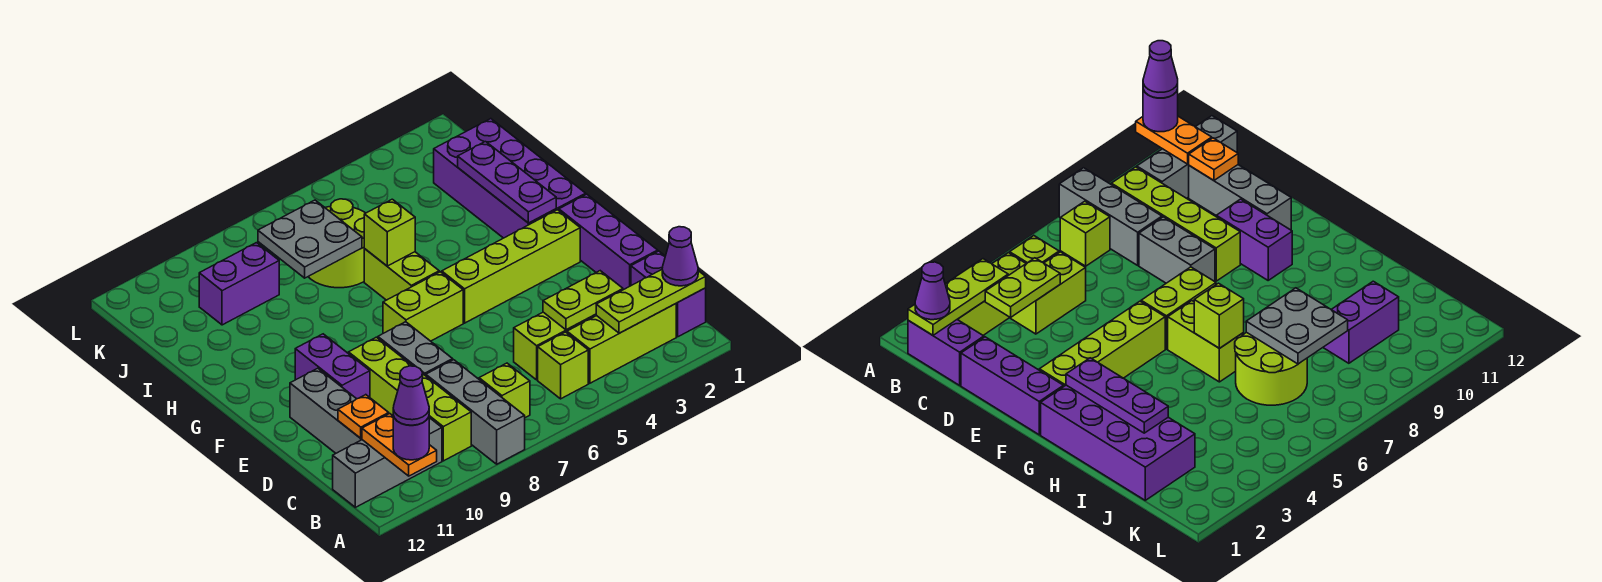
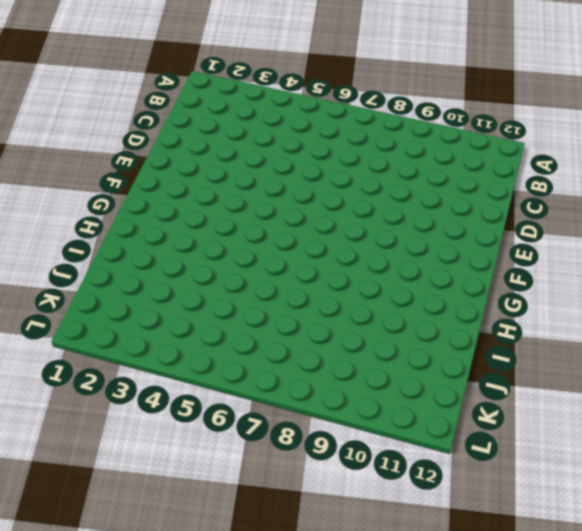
none -> grey 1x3 brick [426,360,525,464]
none -> purple 1x2 brick [631,251,706,337]
none -> lime 1x3 brick [567,304,676,383]

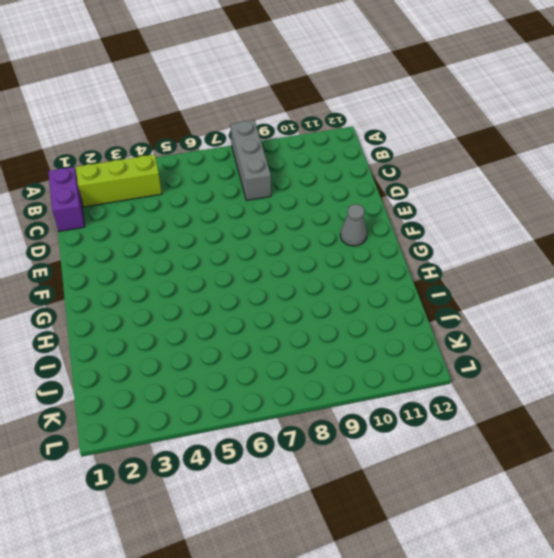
grey 1x1 cone [340,204,367,246] -> none
none -> lime 1x1 brick [538,332,588,399]
none -> lime 1x1 brick [479,363,530,418]
none -> lime 1x4 brick [349,337,471,461]

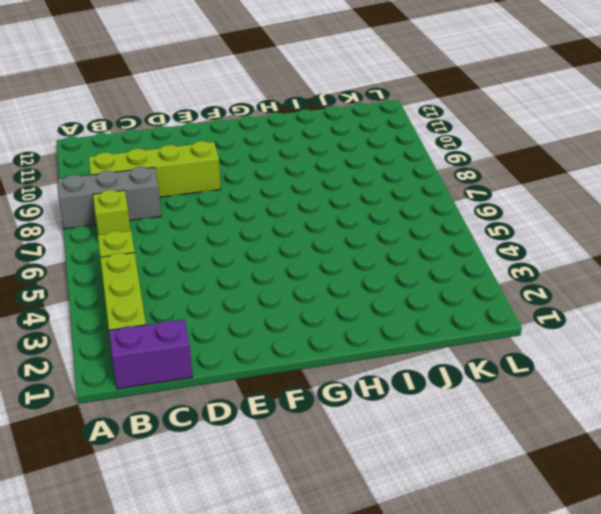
none -> grey 1x3 brick [333,418,442,507]
none -> lime 1x2 brick [514,312,594,380]
none -> grey 1x3 brick [290,368,362,453]

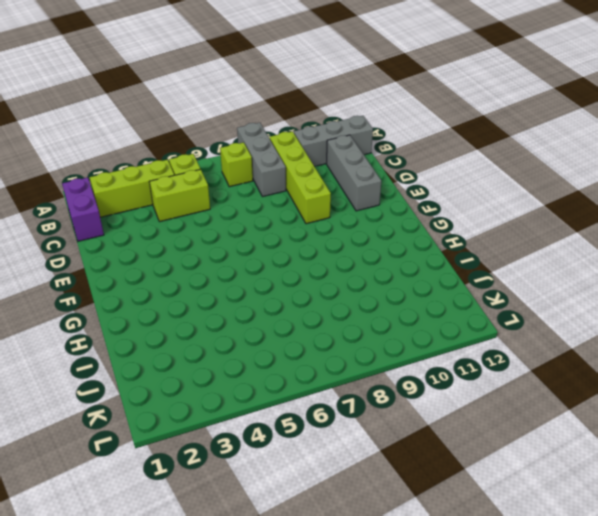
none -> purple 1x3 brick [559,194,658,290]
none -> grey 1x2 brick [378,322,453,376]
none -> purple 1x2 brick [295,334,370,399]

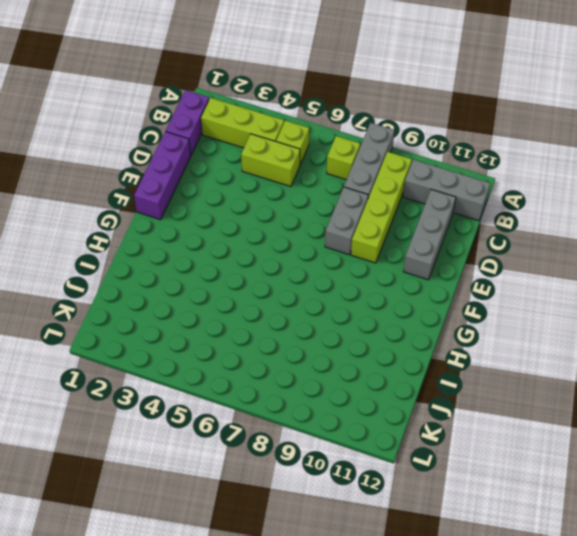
none -> purple 1x2 brick [295,334,370,399]
none -> lime 1x4 brick [442,210,580,323]
none -> lime 1x2 brick [383,272,463,341]

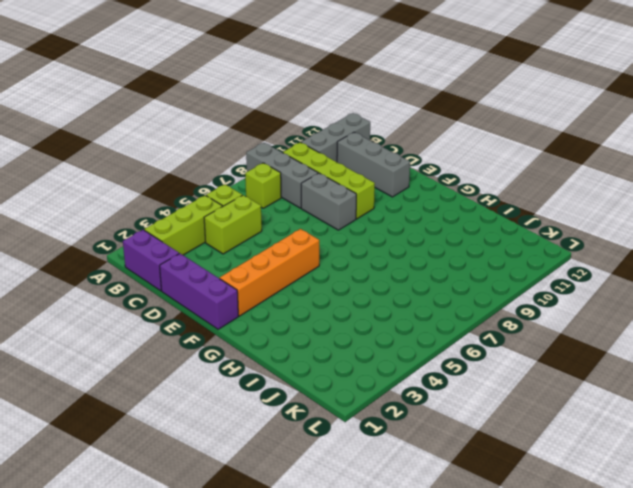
orange 1x4 brick [220,229,319,316] -> lime 1x4 brick [442,210,580,323]
none -> purple 1x2 brick [295,334,370,399]
none -> lime 1x2 brick [383,272,463,341]
none -> purple 2x4 brick [434,119,586,238]

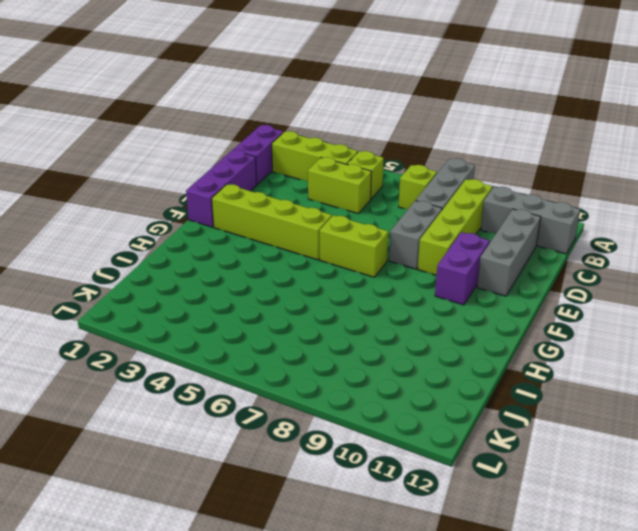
none -> purple 2x4 brick [434,119,586,238]
none -> lime 1x2 brick [364,249,439,300]
none -> lime 2x2 round brick [308,199,365,288]

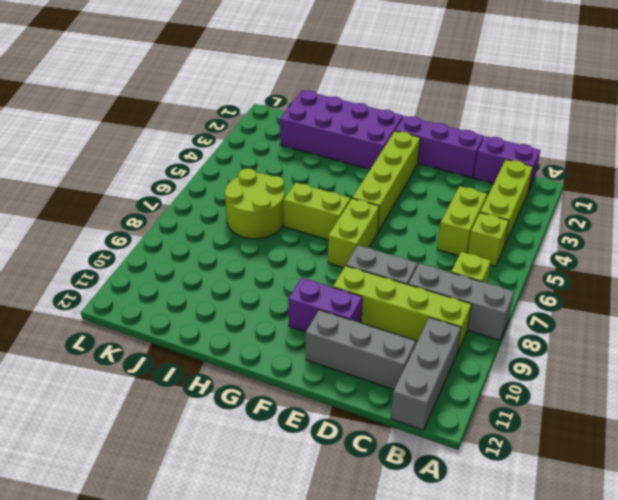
none -> purple 1x2 brick [199,243,279,325]
none -> orange 1x2 plate [362,414,437,476]
none -> lime 1x3 plate [596,270,706,333]

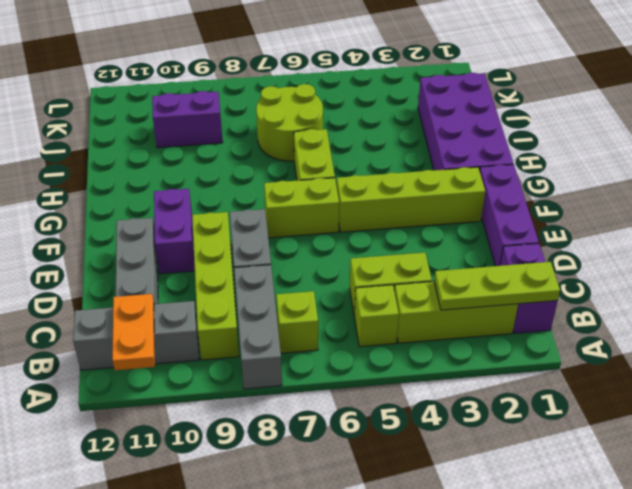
none -> lime 1x2 plate [543,271,623,330]
none -> orange 1x1 plate [338,395,389,438]
none -> purple 1x3 plate [458,142,556,223]

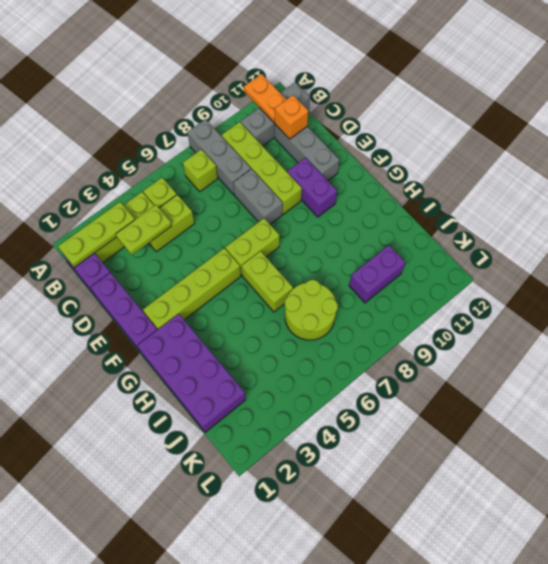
orange 1x1 brick [275,95,308,139] -> orange 1x1 plate [338,395,389,438]
none -> purple 1x3 plate [458,142,556,223]
none -> lime 1x1 brick [364,199,415,266]
none -> grey 2x2 plate [258,200,362,278]

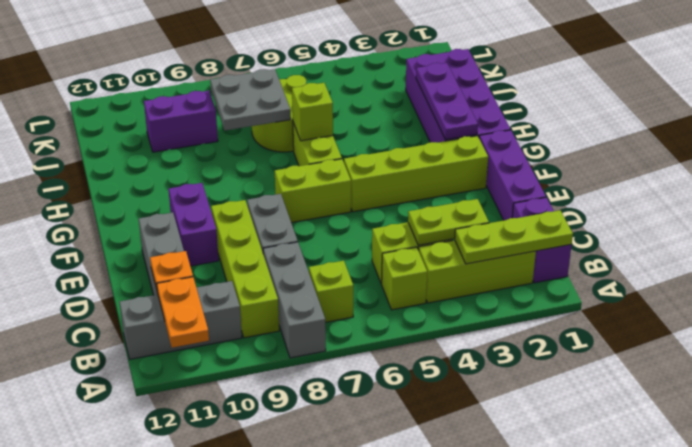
none -> purple 1x1 round brick [393,416,429,460]
none -> purple 1x1 cone [662,227,698,286]
none -> purple 1x1 cone [393,366,429,425]

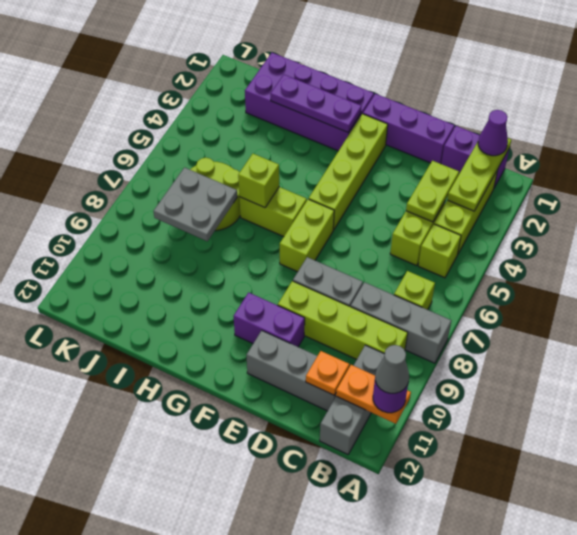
grey 1x1 cone [375,345,409,393] -> purple 1x1 cone [393,366,429,425]
none -> purple 1x2 brick [199,243,279,325]

